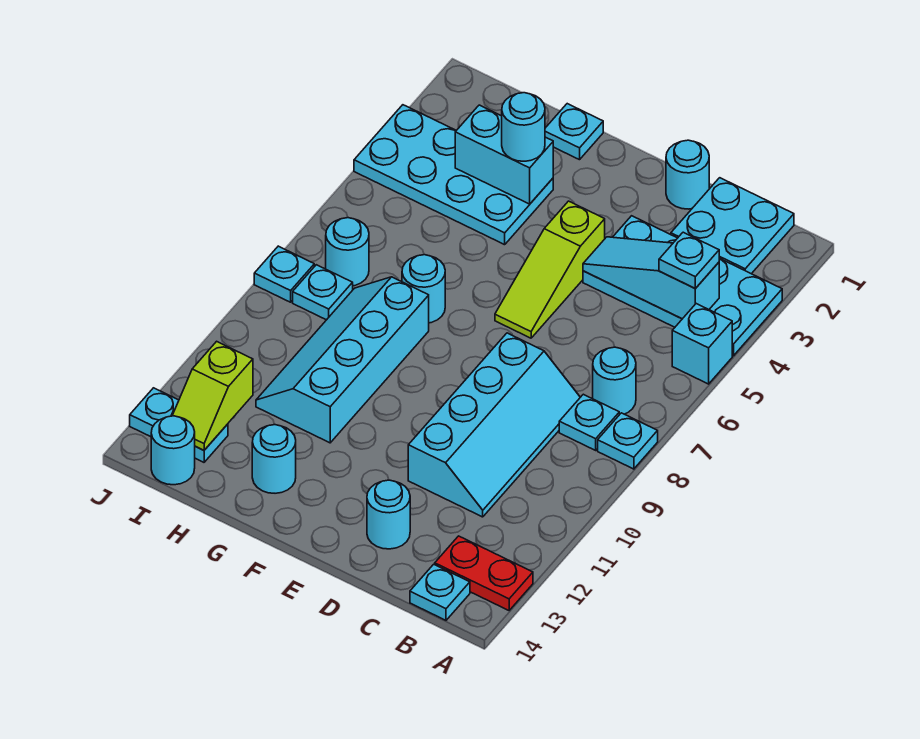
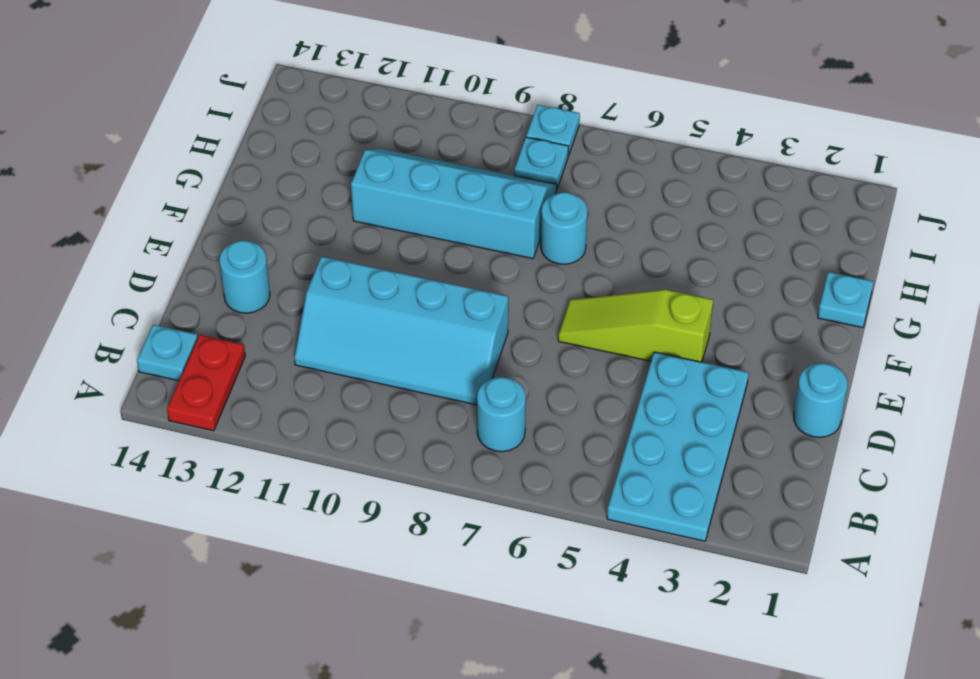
none -> cyan 1x1 brick [672,304,732,384]
none -> cyan 1x1 plate [598,413,658,469]
none -> cyan 2x2 plate [671,178,794,274]

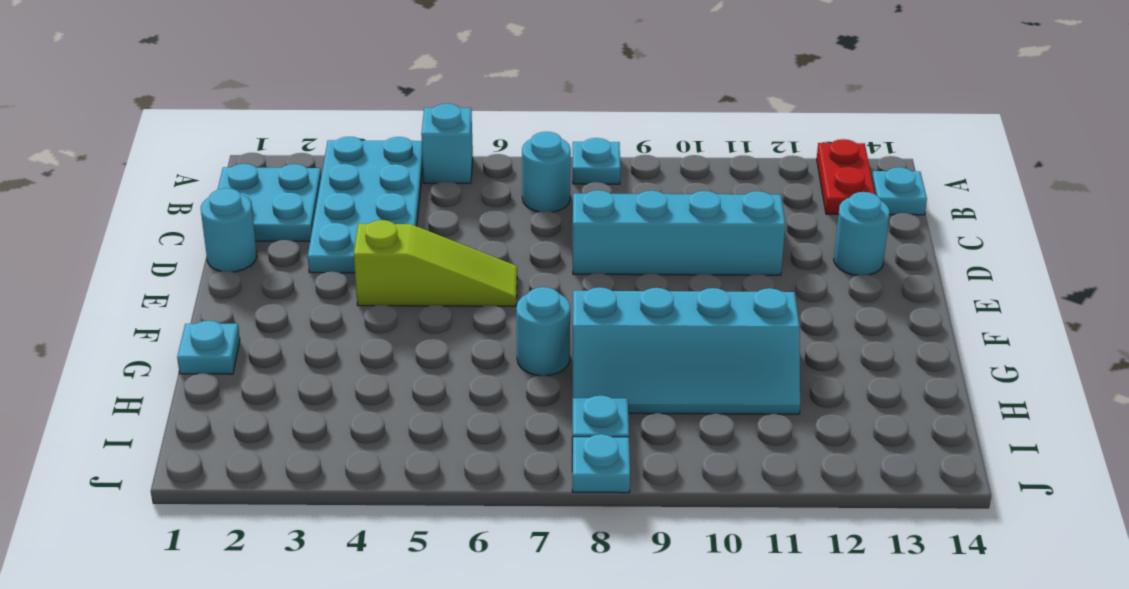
none -> cyan 1x1 plate [559,394,619,450]
none -> cyan 2x4 plate [354,105,553,245]
none -> cyan 1x1 round brick [252,425,296,493]

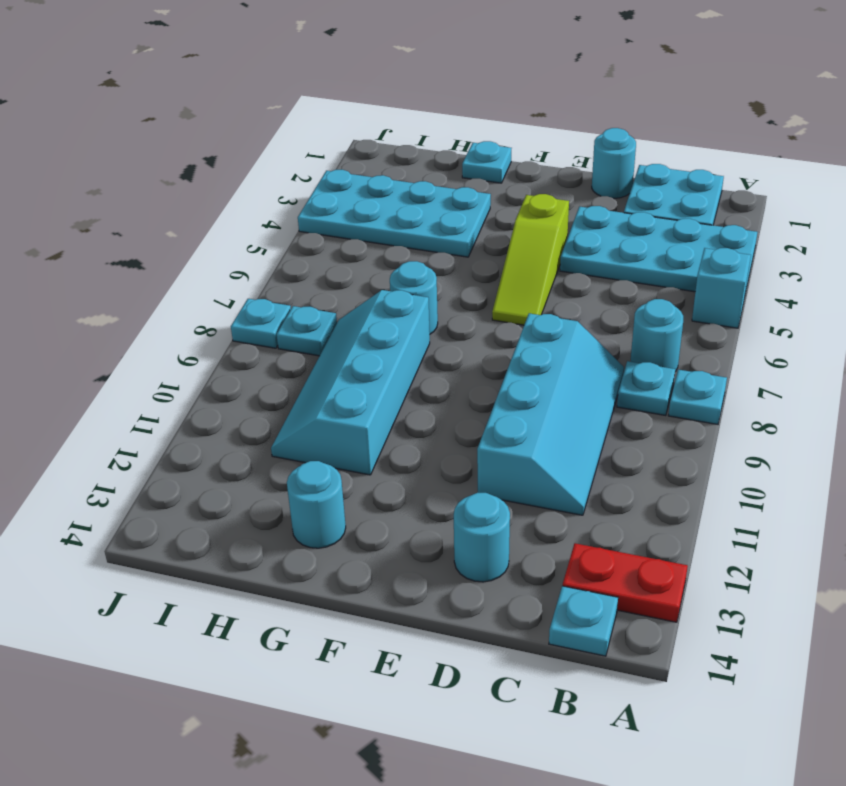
none -> cyan 1x1 round brick [326,218,369,286]
none -> cyan 1x2 plate [130,388,228,462]
none -> cyan 1x1 round brick [151,416,195,485]

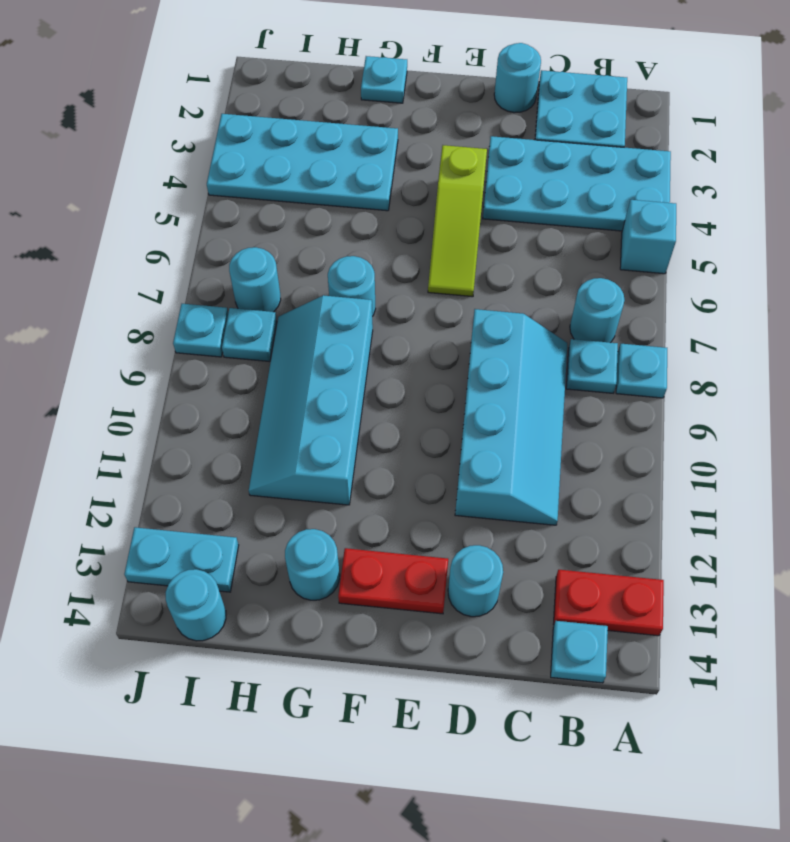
red 1x2 plate [338,548,448,614] -> none
none -> cyan 1x3 slope [583,237,719,319]
none -> cyan 1x2 brick [455,105,553,204]
none -> lime 1x2 slope [172,341,253,450]

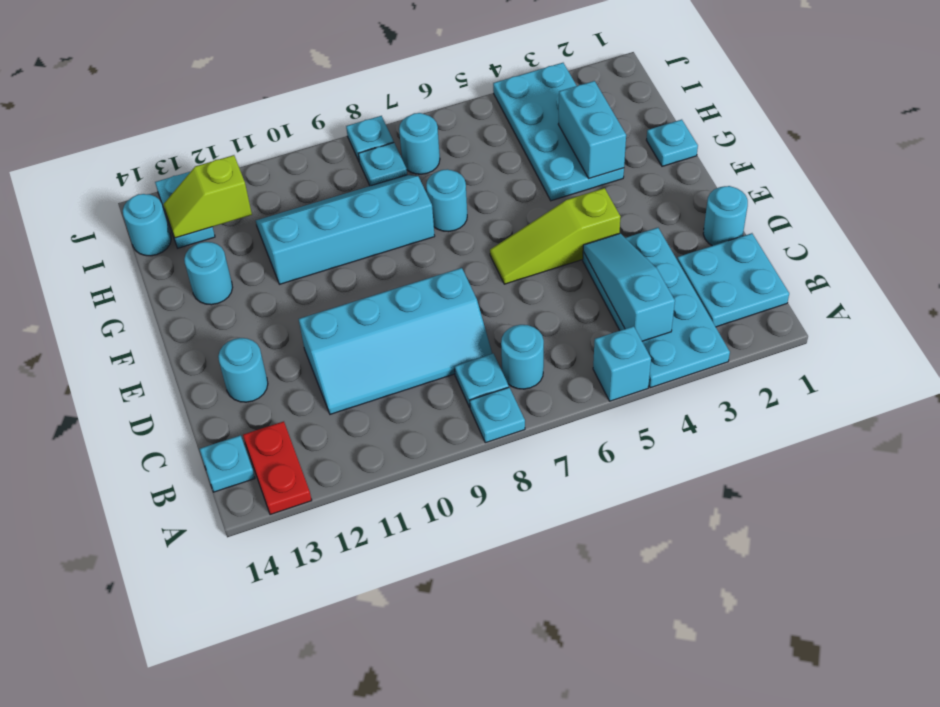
none -> cyan 1x1 plate [659,232,719,288]
none -> cyan 1x1 round brick [502,93,545,161]

